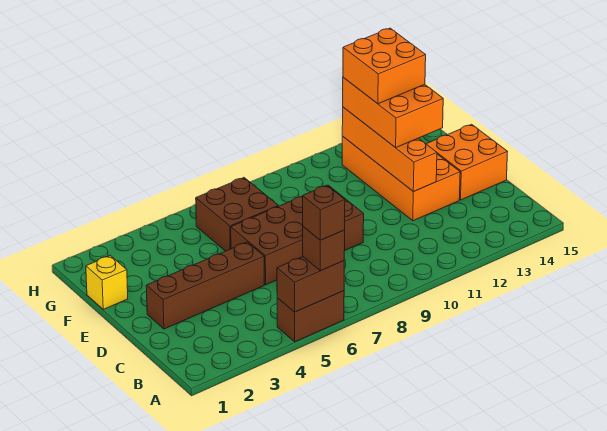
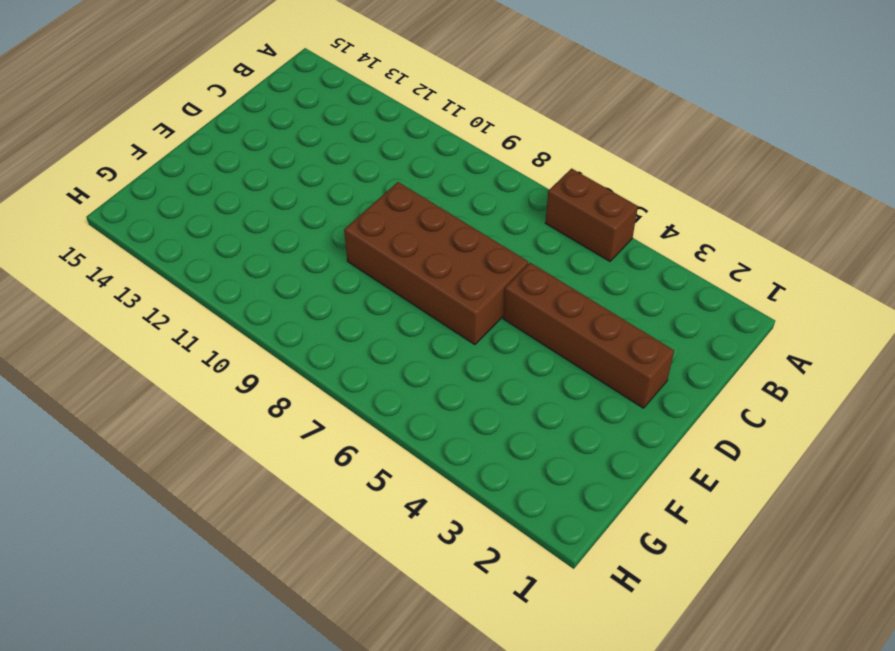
none -> orange 2x4 brick [342,137,460,221]
none -> orange 2x2 brick [427,124,507,200]
none -> yellow 1x1 brick [86,255,128,309]

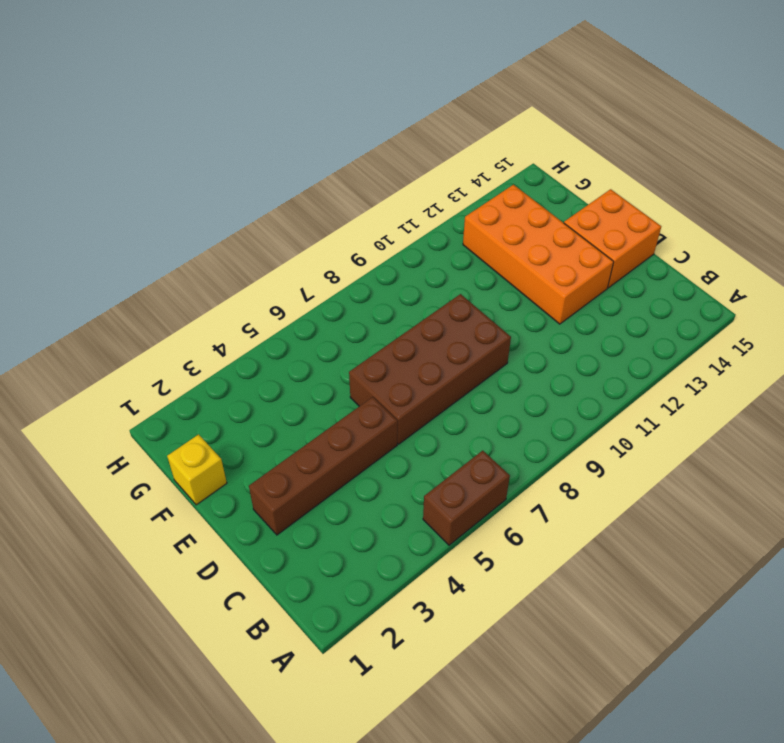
none -> brown 2x2 brick [196,178,278,251]
none -> brown 1x2 brick [277,257,344,312]
none -> orange 1x4 brick [342,107,437,192]

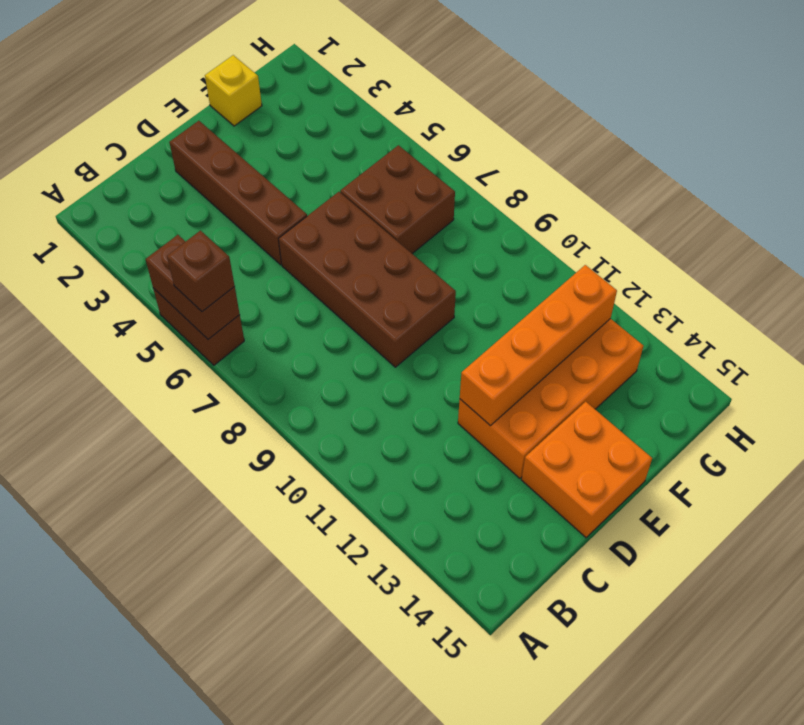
none -> orange 2x3 brick [343,77,443,148]
none -> brown 1x1 brick [303,185,345,240]
none -> orange 2x2 brick [343,28,426,104]

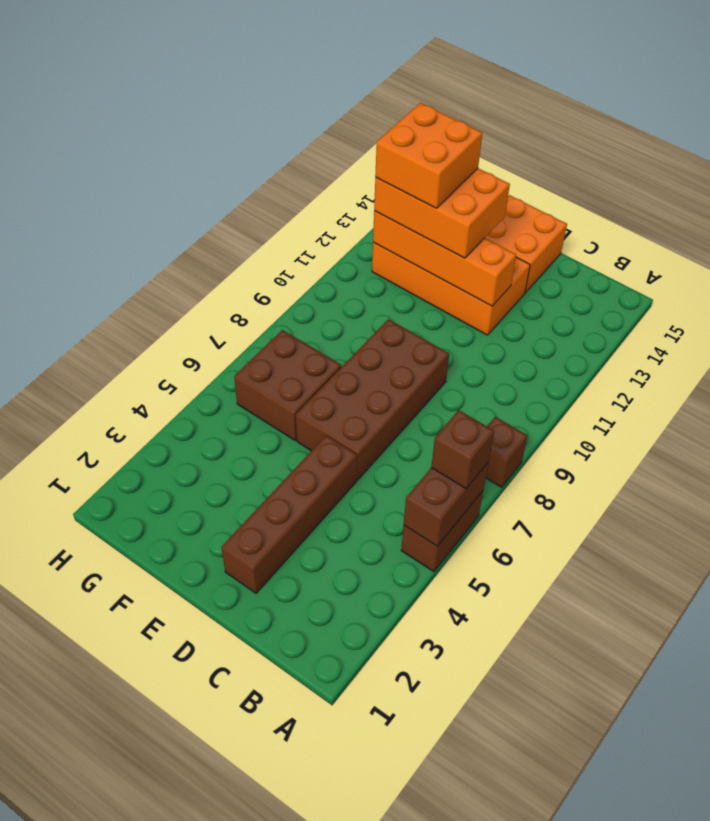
brown 1x1 brick [486,417,528,487] -> brown 1x1 brick moved to [303,185,345,240]
none -> yellow 1x1 brick [86,255,128,309]

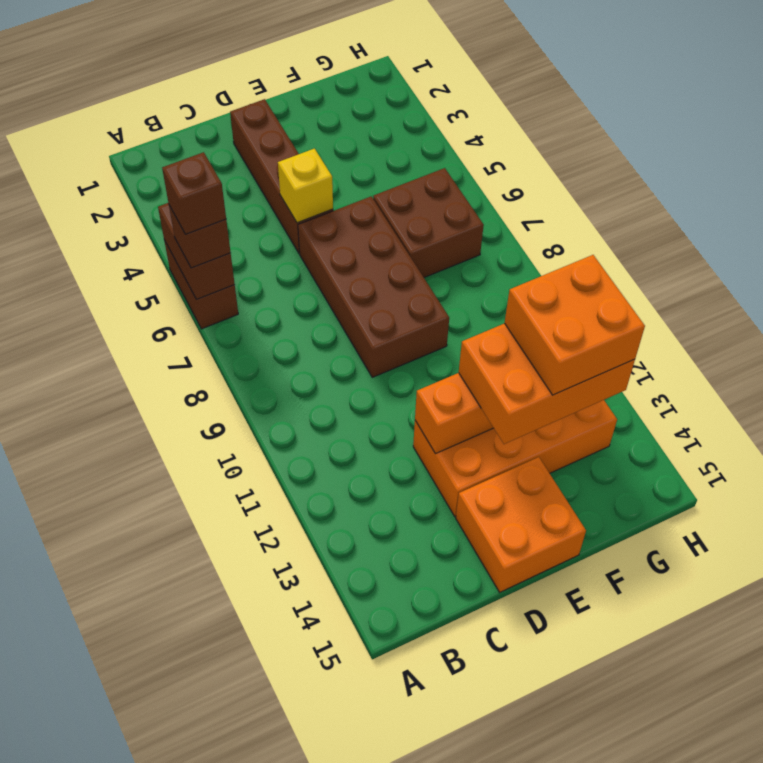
yellow 1x1 brick [278,149,333,223] -> yellow 1x1 brick moved to [86,255,128,309]

